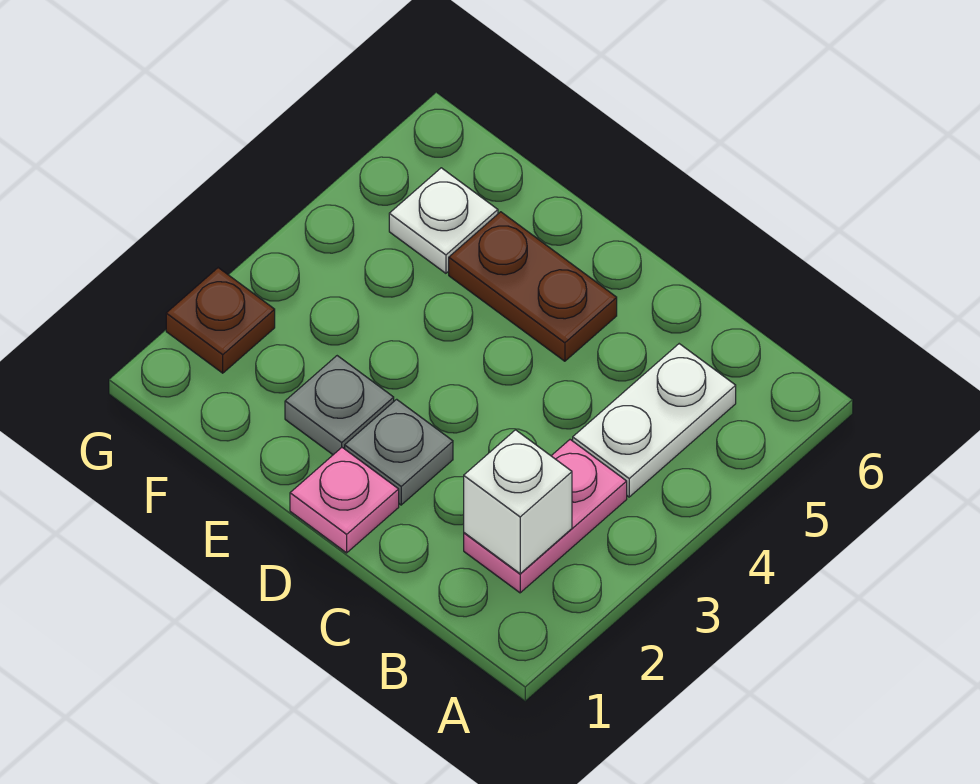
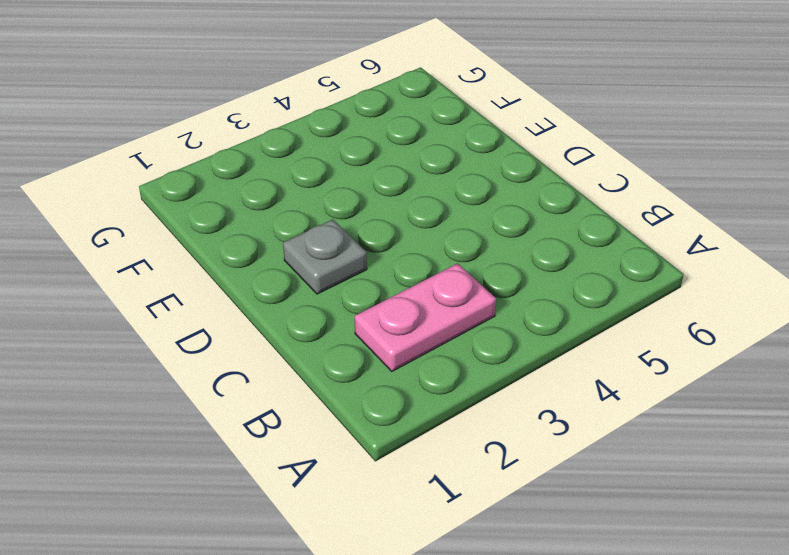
none -> white 1x2 plate [573,344,736,497]
none -> pink 1x1 plate [290,448,399,553]

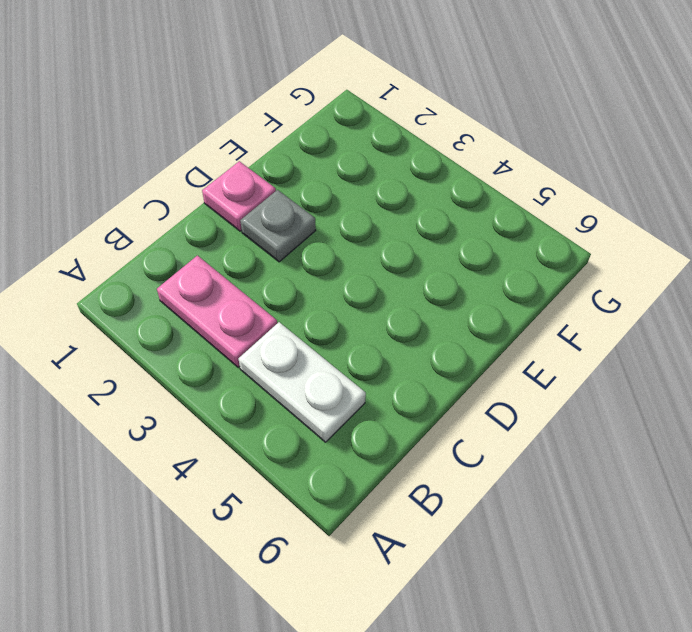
none -> brown 1x2 plate [449,212,617,361]
none -> grey 1x1 plate [285,356,394,455]

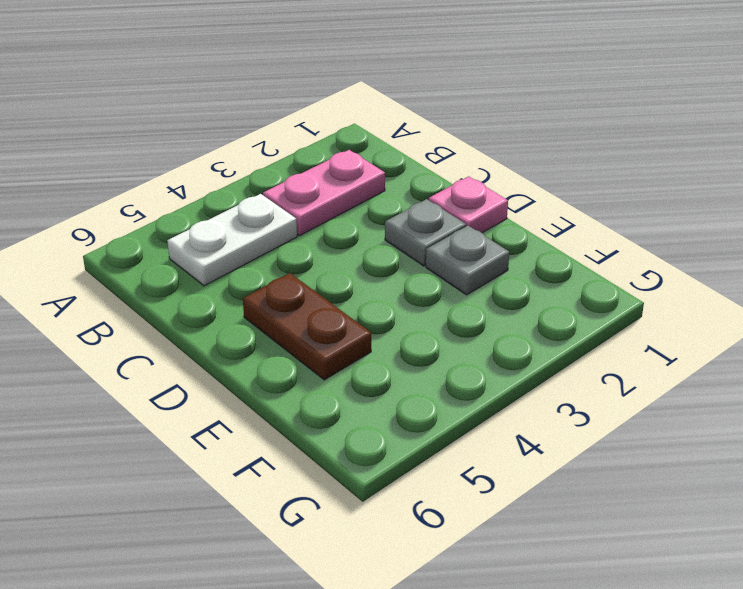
none -> white 1x1 plate [389,168,498,273]
none -> brown 1x1 plate [166,268,275,373]

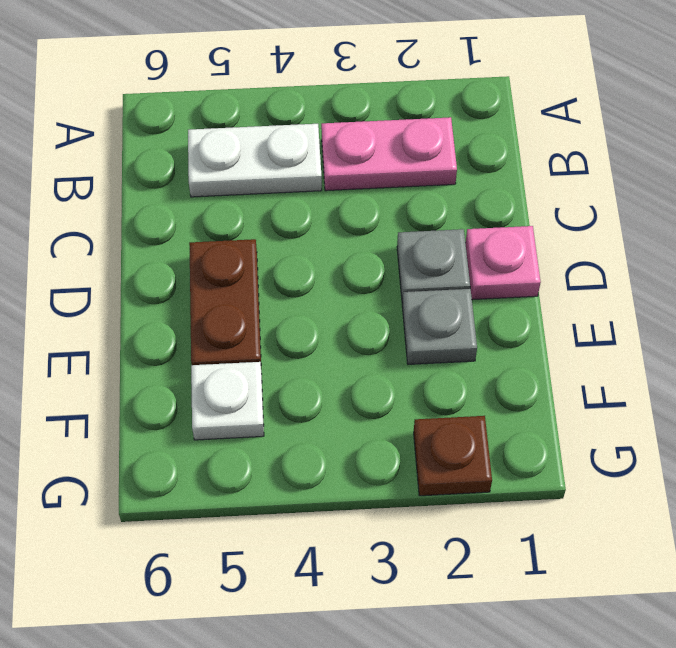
none -> white 1x1 brick [464,430,572,574]

